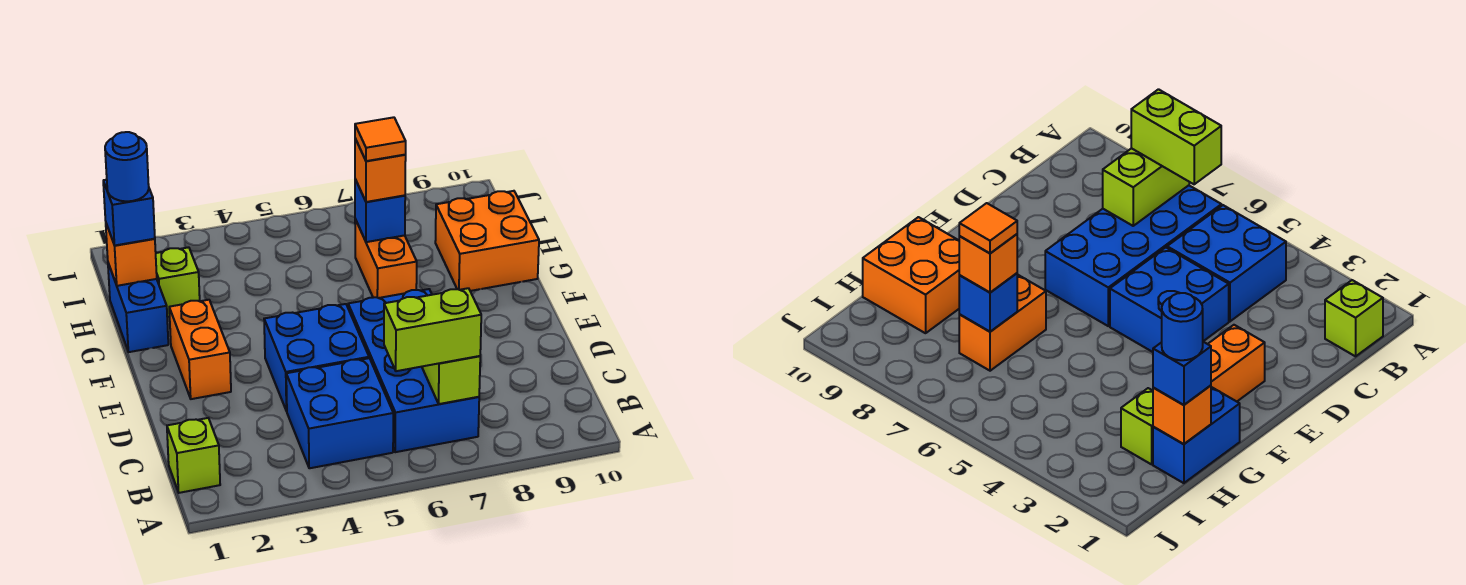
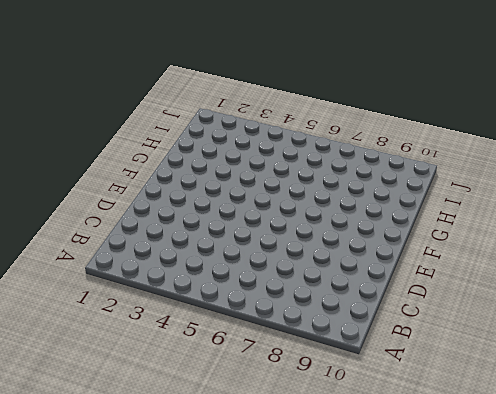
none -> lime 1x1 brick [167,418,220,493]
none -> blue 2x2 brick [286,358,393,468]
none -> blue 2x4 brick [348,289,479,452]

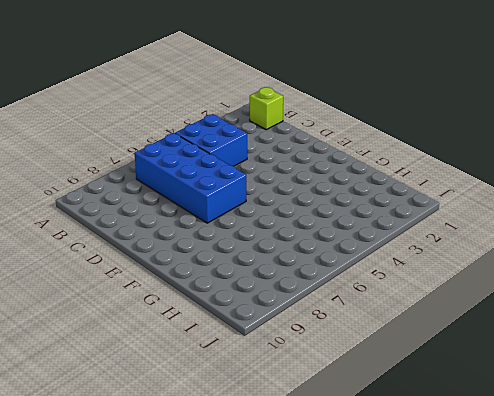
none -> blue 2x2 brick [264,304,369,411]
none -> orange 1x2 brick [169,300,231,399]
none -> blue 1x2 brick [108,263,168,352]

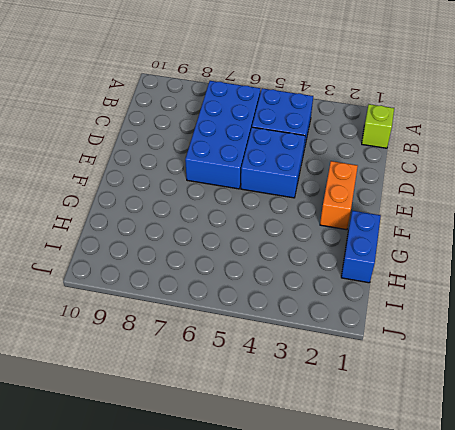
none -> orange 1x2 brick [355,219,417,298]
none -> orange 2x2 brick [435,191,539,291]
none -> lime 1x1 brick [156,247,200,317]

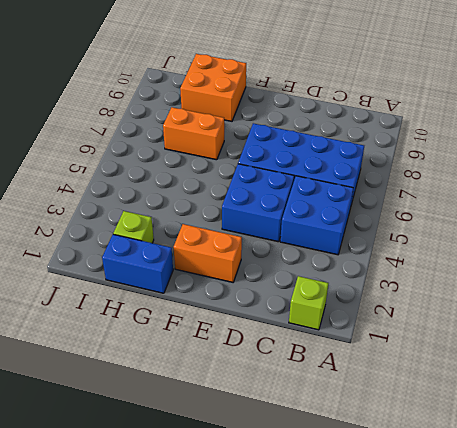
none -> lime 1x2 brick [422,356,480,404]
none -> orange 1x1 brick [106,224,157,286]
none -> blue 1x1 brick [355,179,405,242]

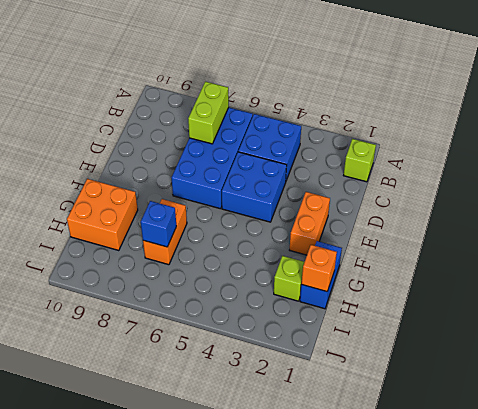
none -> lime 1x2 brick [384,288,481,371]
none -> blue 1x1 brick [103,180,155,246]
none -> orange 1x1 brick [355,139,406,202]

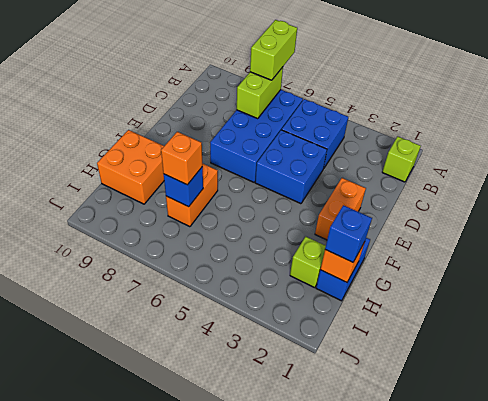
lime 1x2 brick [250,20,297,80] -> lime 1x2 brick turned to [384,288,481,371]
none -> blue 1x1 round brick [105,132,149,201]
none -> orange 1x1 tile [355,117,406,161]

